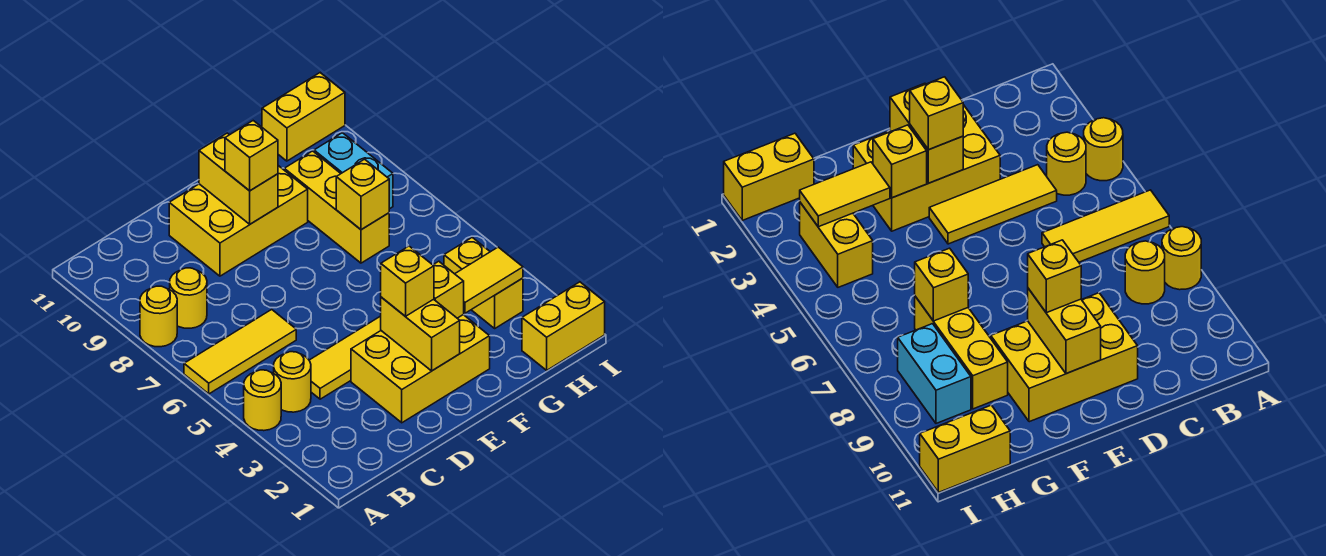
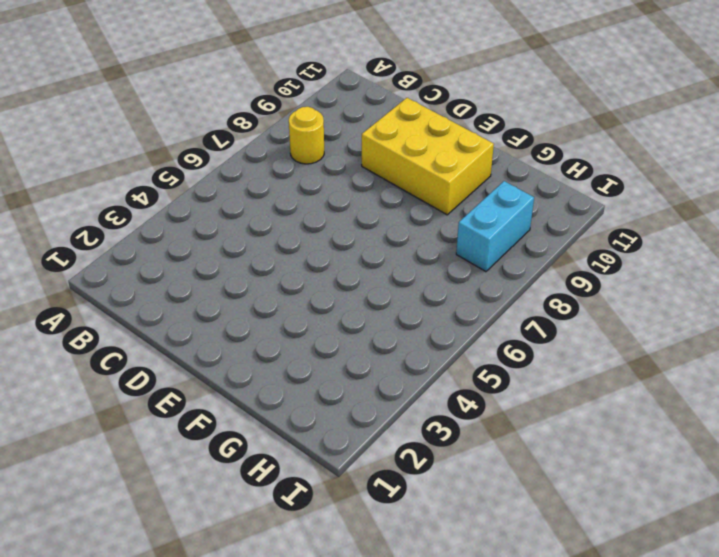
none -> yellow 1x1 round brick [244,370,281,431]
none -> yellow 1x3 tile [184,309,296,394]
none -> yellow 1x1 round brick [140,286,177,347]

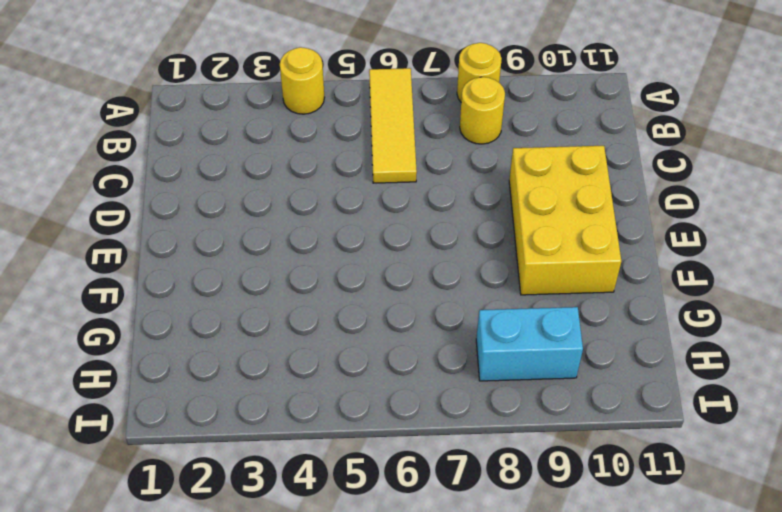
none -> yellow 1x1 round brick [274,352,311,412]
none -> yellow 1x3 tile [309,316,381,399]
none -> yellow 2x3 brick [351,315,490,423]

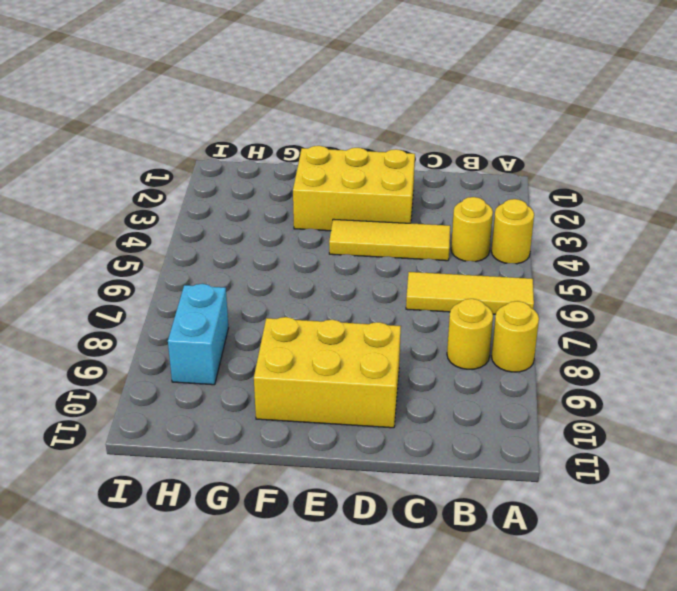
none -> yellow 1x3 brick [284,151,389,263]
none -> yellow 1x2 brick [522,282,605,370]
none -> yellow 1x2 brick [444,237,523,328]

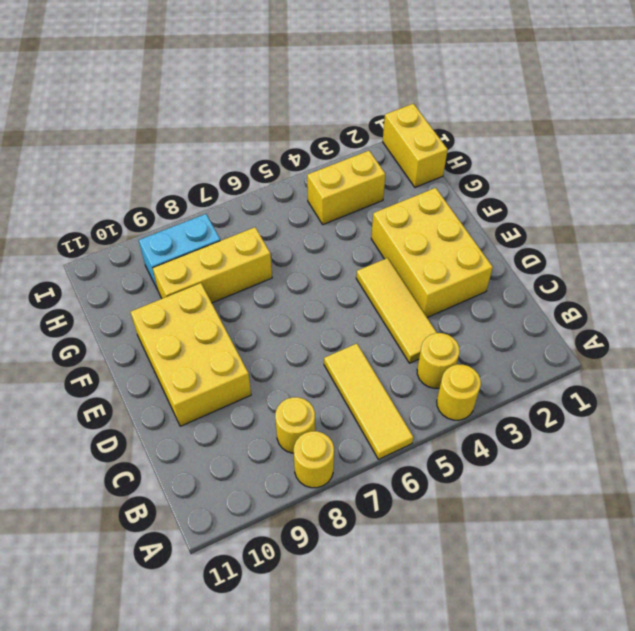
none -> yellow 1x2 brick [262,73,345,161]
none -> yellow 1x2 brick [381,297,460,371]
none -> yellow 1x2 brick [199,133,278,224]

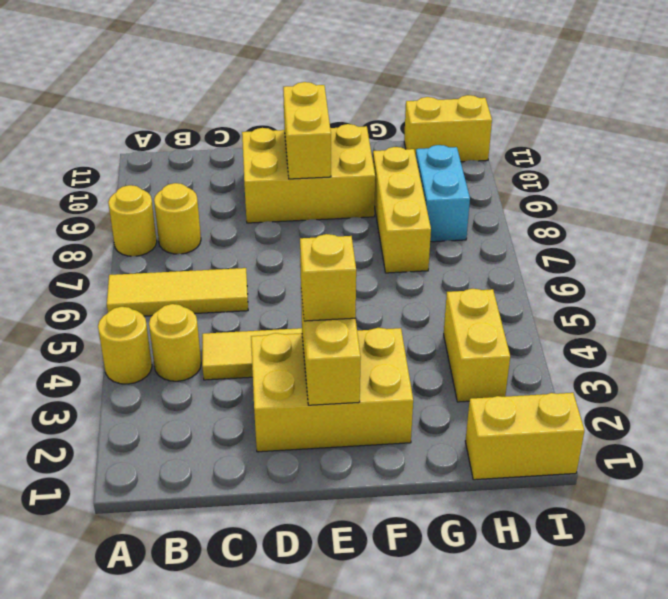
none -> yellow 1x1 brick [433,261,464,318]
none -> yellow 1x2 tile [455,247,523,313]
none -> yellow 1x1 brick [336,159,389,230]

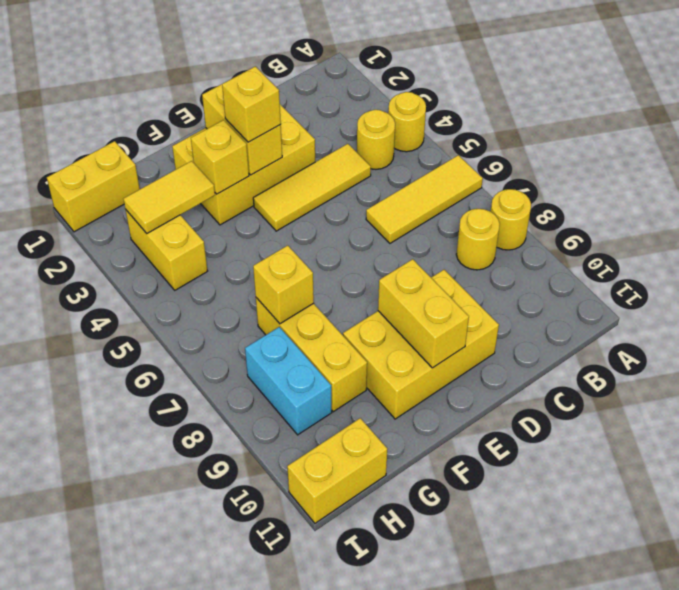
none -> yellow 1x1 brick [225,121,278,191]

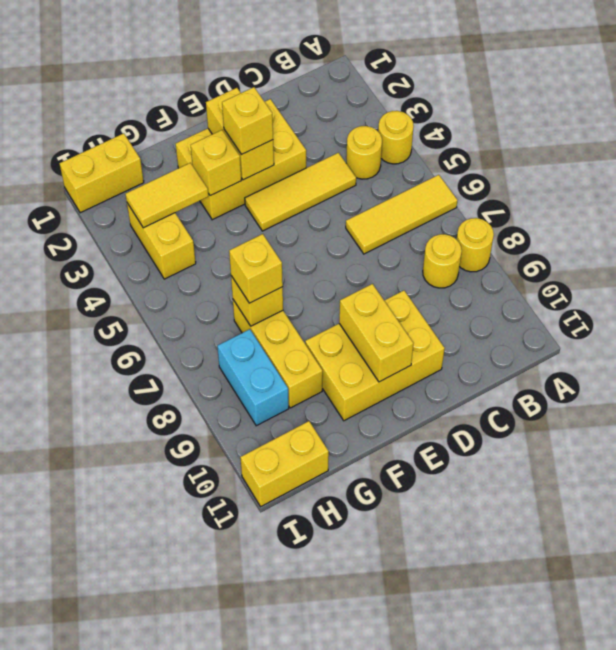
yellow 1x1 brick [229,234,283,303] -> yellow 1x1 brick moved to [225,121,278,191]

